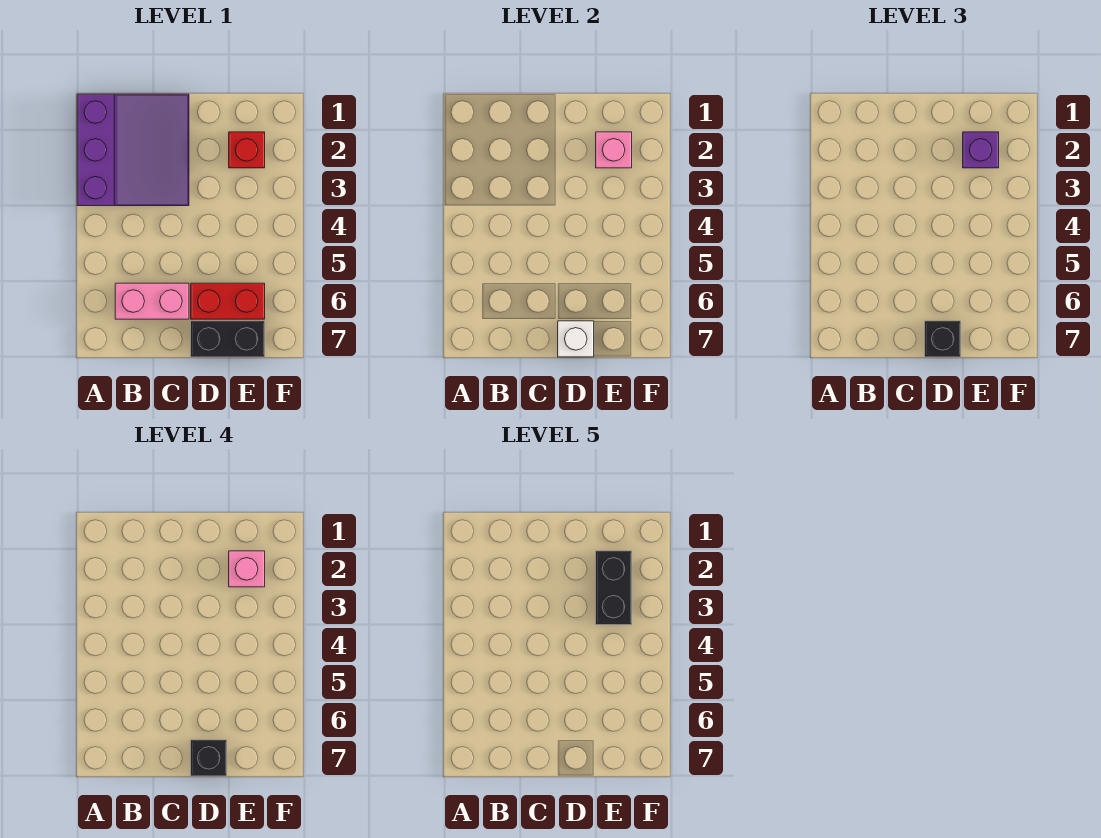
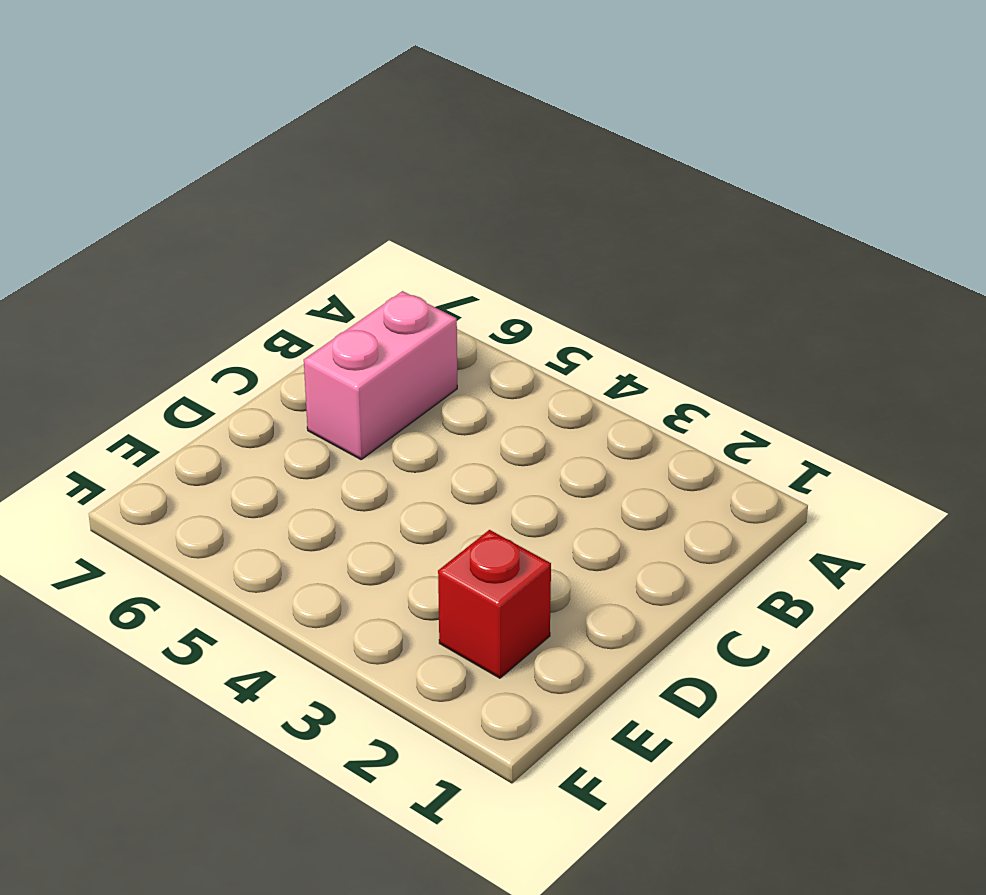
none -> purple 3x3 slope [77,94,189,206]
none -> red 1x2 brick [191,283,265,319]
none -> black 1x2 brick [191,321,265,357]

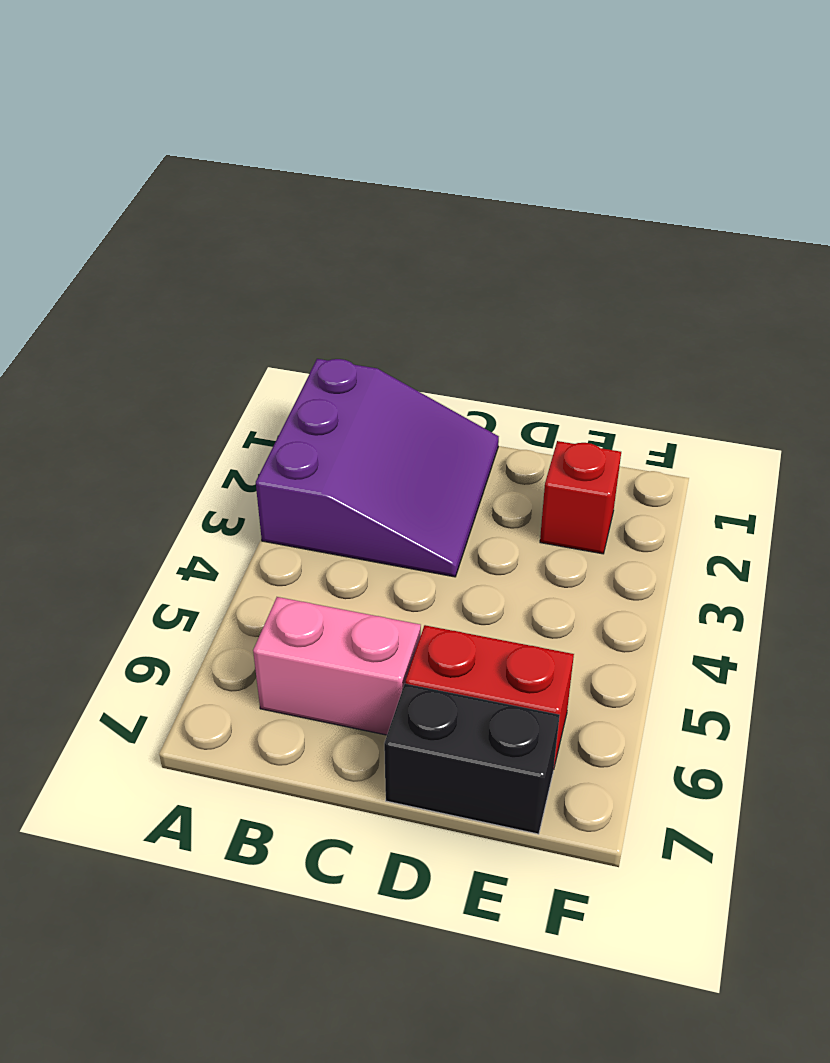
none -> white 1x1 brick [558,321,594,357]
none -> pink 1x1 brick [596,132,632,168]
none -> black 1x1 brick [925,321,961,357]

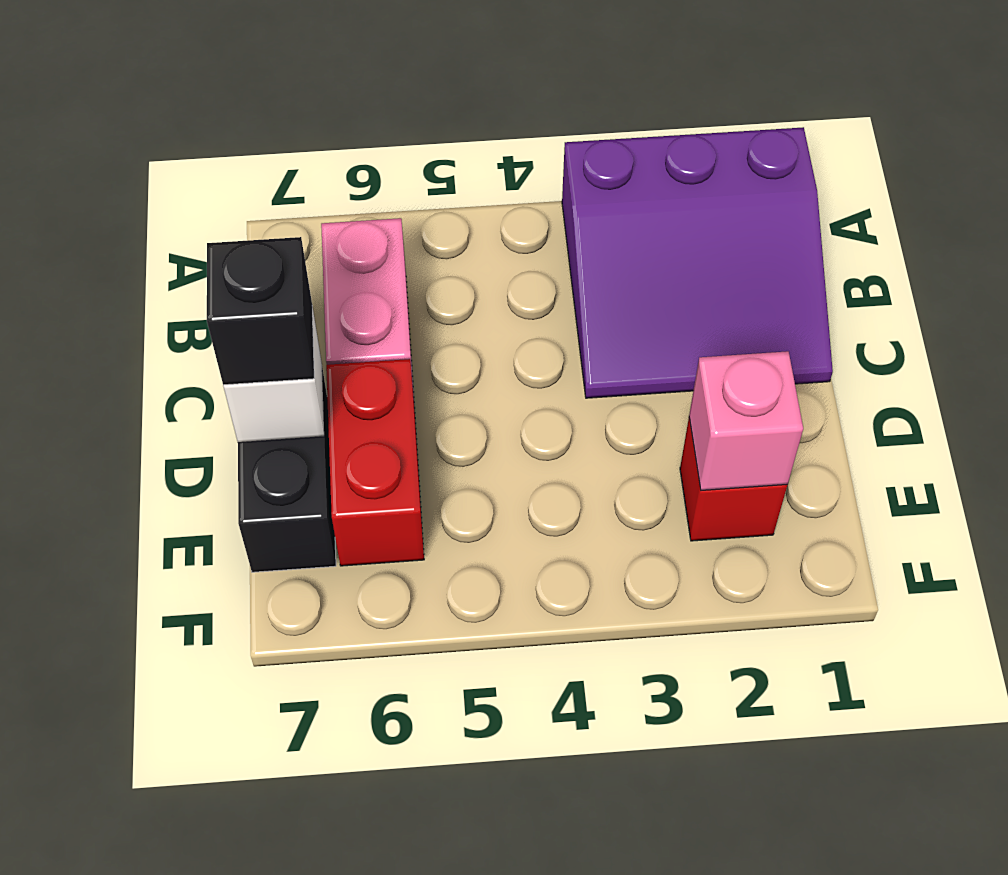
none -> purple 1x1 brick [963,132,999,168]
none -> black 1x1 brick [191,740,227,776]
none -> pink 1x1 brick [229,551,265,587]

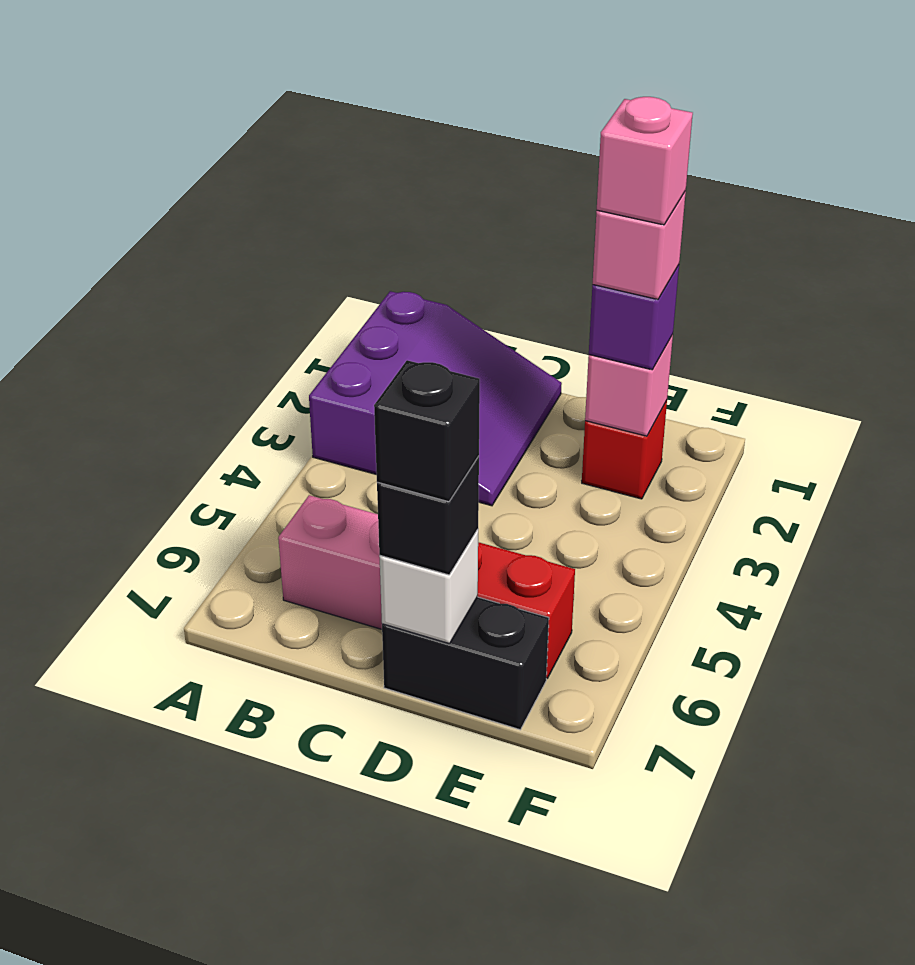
pink 1x1 brick [597,97,693,225] -> black 1x2 brick [596,551,632,625]

